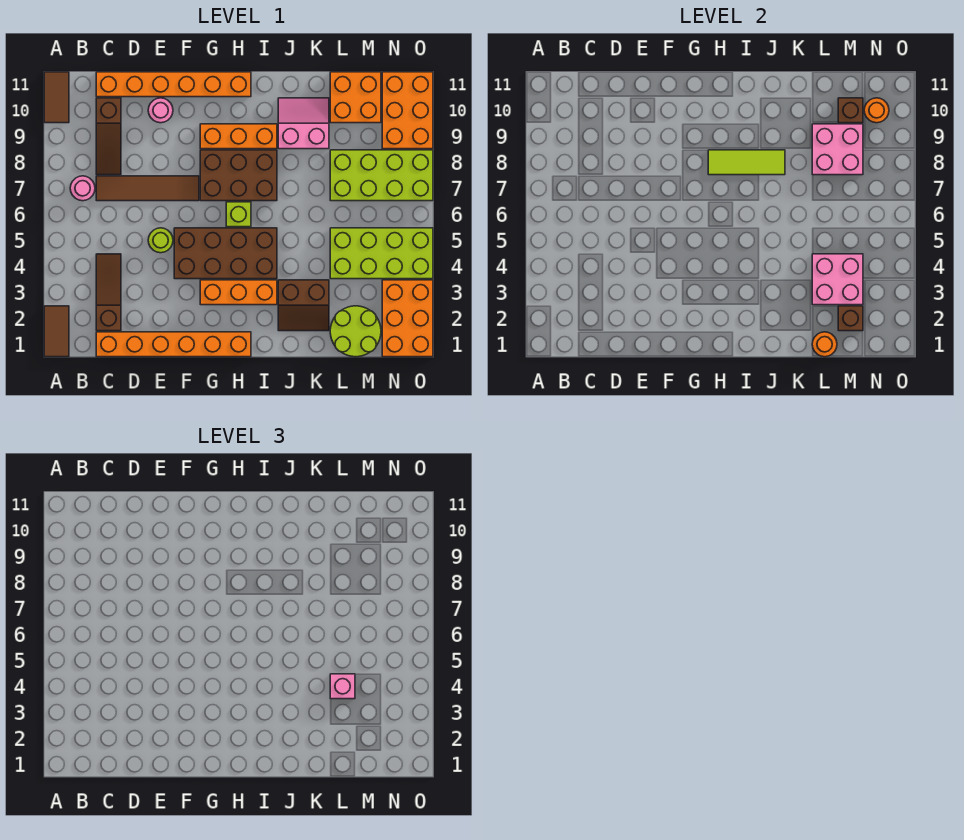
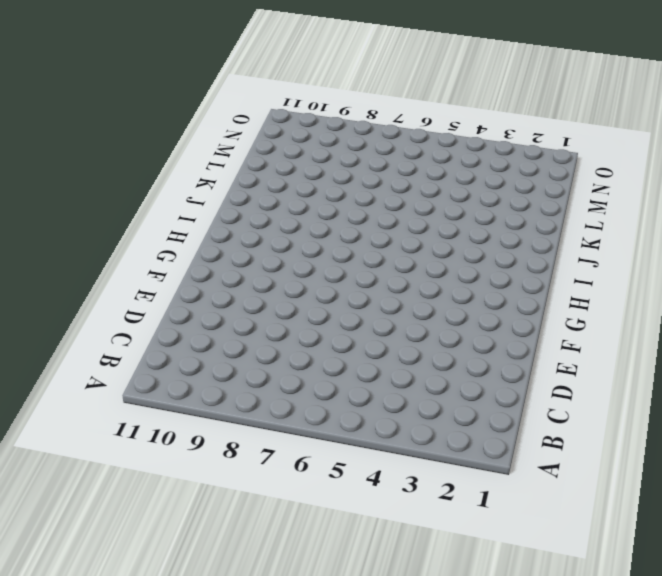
none -> brown 1x2 tile [44,306,69,357]
none -> brown 1x2 tile [44,72,69,123]
none -> pink 1x1 round brick [70,176,95,201]
none -> orange 1x6 brick [96,332,251,357]

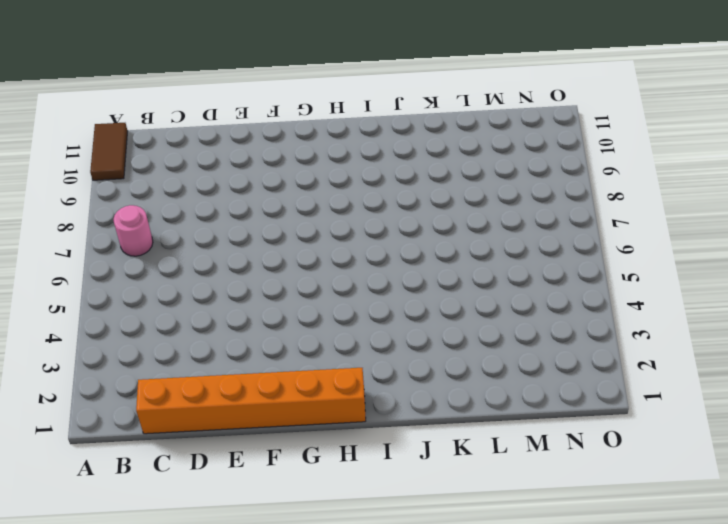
none -> brown 1x2 tile [44,306,69,357]
none -> brown 1x3 slope [96,254,121,331]
none -> brown 1x4 tile [96,176,199,201]
none -> brown 1x3 slope [96,98,121,175]

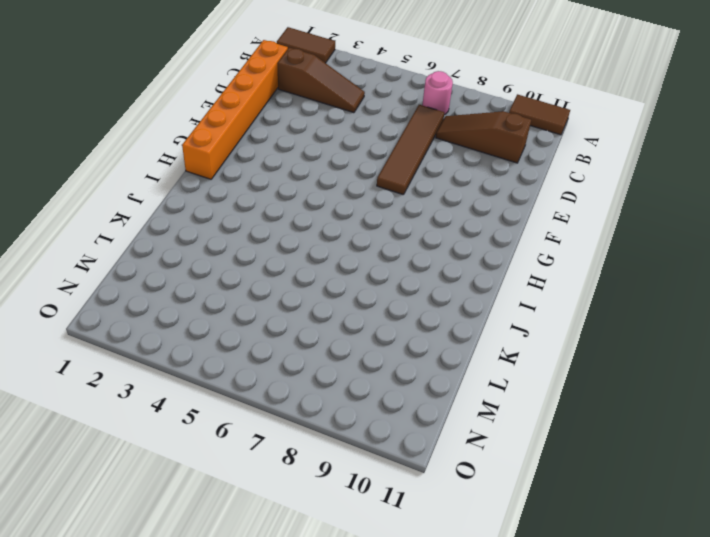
none -> orange 1x6 brick [96,72,251,97]
none -> lime 1x1 round brick [148,228,173,253]
none -> pink 1x1 round brick [148,98,173,123]
none -> brown 2x4 brick [174,228,277,279]

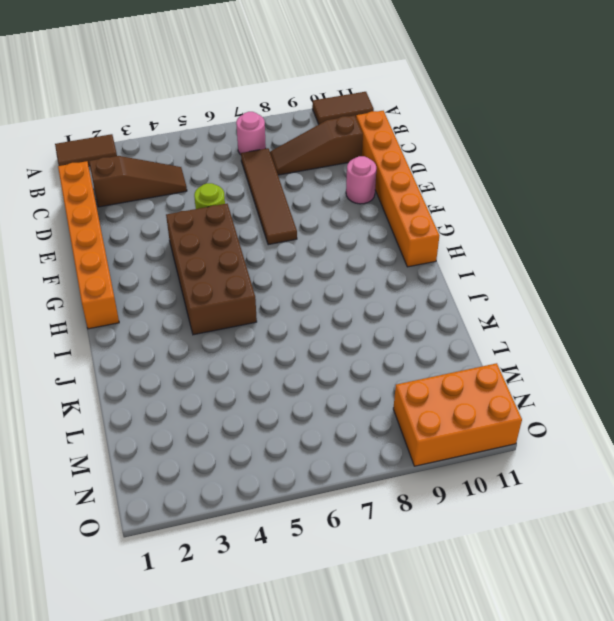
none -> orange 1x3 brick [200,280,277,305]
none -> brown 2x3 brick [200,150,277,201]
none -> orange 1x3 brick [200,124,277,149]
none -> lime 1x1 brick [226,202,251,227]

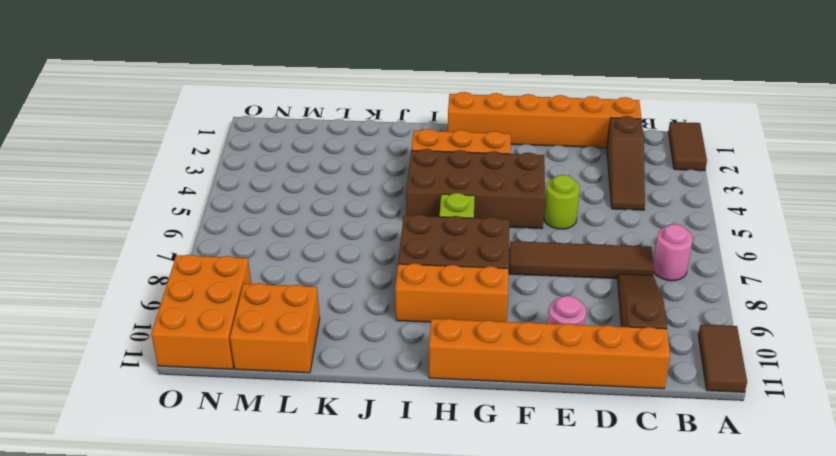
none -> brown 2x2 slope [278,280,329,331]
none -> pink 2x2 slope [278,98,329,149]
none -> lime 2x2 round brick [330,306,381,357]
none -> lime 2x4 brick [330,228,433,279]

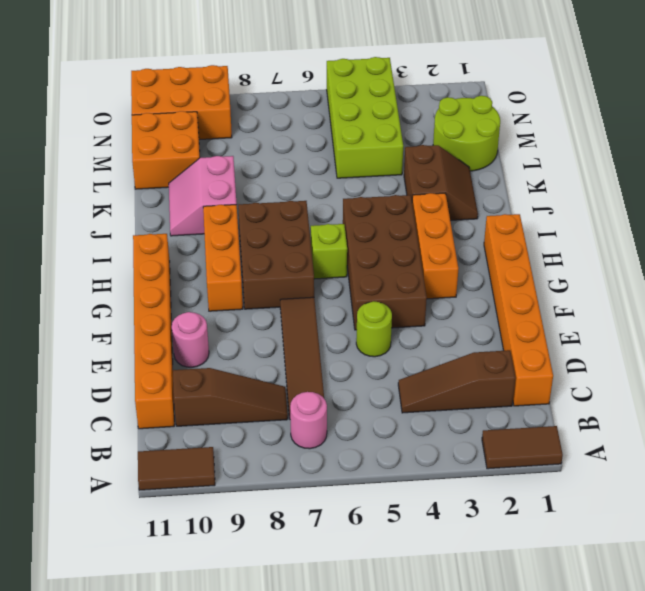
none -> lime 2x4 brick [330,150,433,201]
none -> orange 2x3 brick [382,280,433,357]
none -> lime 1x3 tile [708,150,785,175]
none -> orange 1x1 round brick [812,332,837,357]

